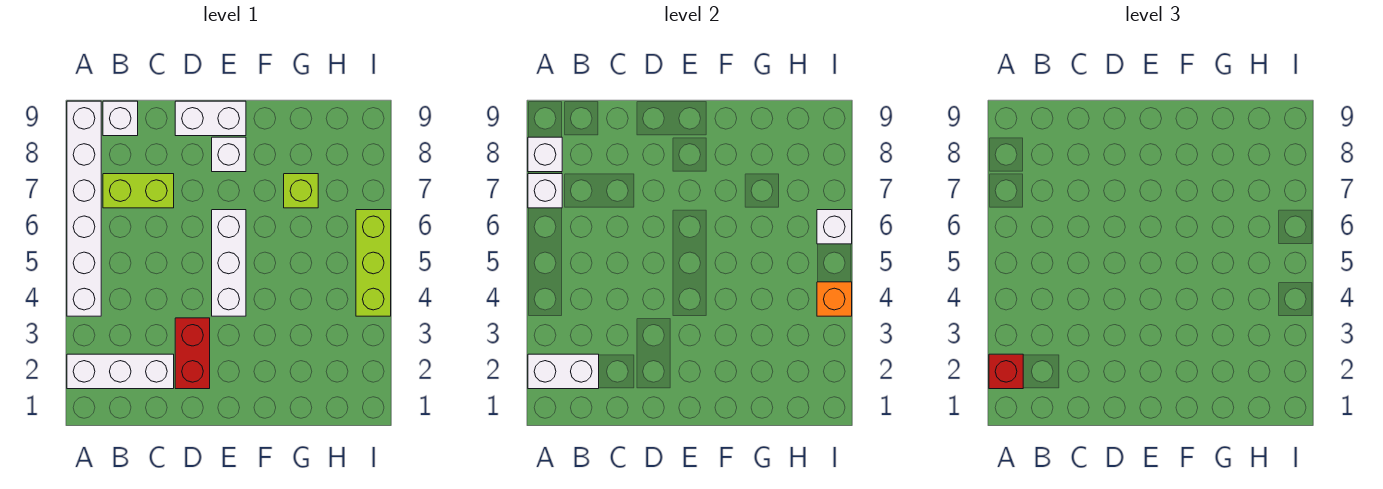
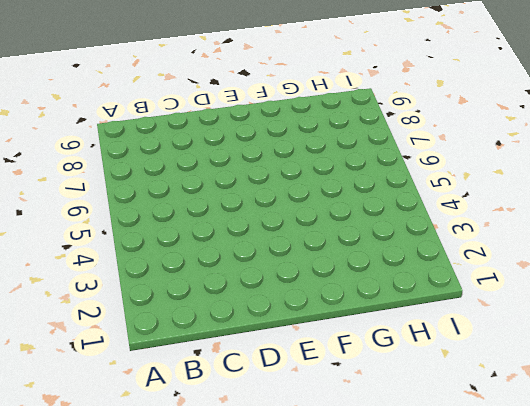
none -> white 1x3 brick [67,354,174,389]
none -> white 1x6 brick [67,101,101,316]
none -> lime 1x2 brick [103,174,174,208]

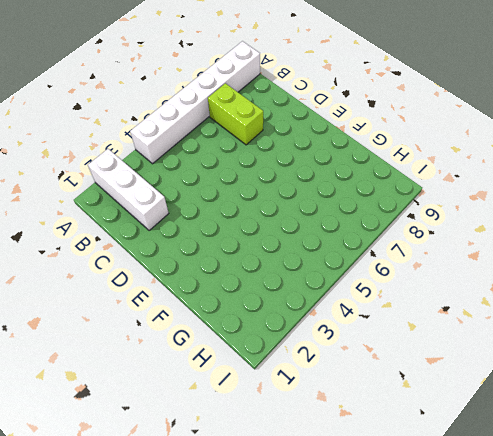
none -> white 1x1 brick [103,101,138,136]
none -> red 1x2 brick [175,318,210,389]
none -> white 1x2 brick [175,101,246,136]

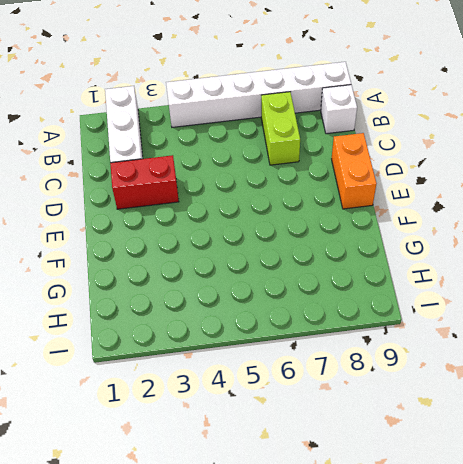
orange 1x2 brick [332,133,376,209] -> white 1x2 brick [175,101,246,136]
none -> white 1x3 brick [212,210,246,316]
none -> white 1x1 brick [212,137,246,172]
none -> lime 1x1 brick [284,174,318,208]

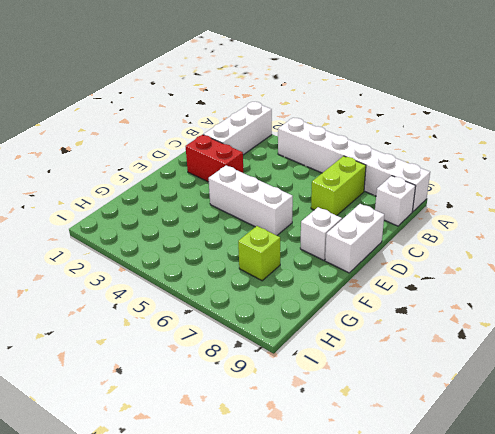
none -> lime 1x3 brick [356,210,391,316]
none -> white 1x2 brick [528,354,599,389]
none -> white 1x1 brick [528,174,562,208]

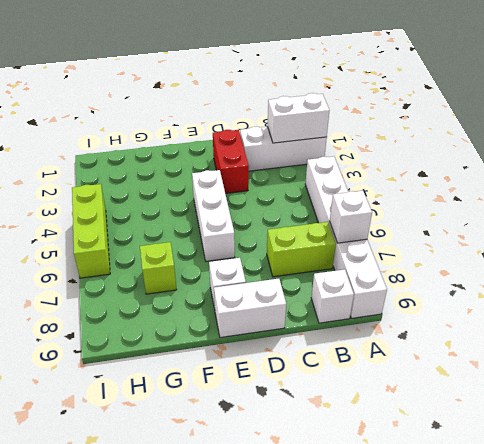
none -> white 1x1 brick [528,137,562,172]
none -> orange 1x1 brick [817,282,852,316]
none -> white 1x1 brick [817,210,852,244]

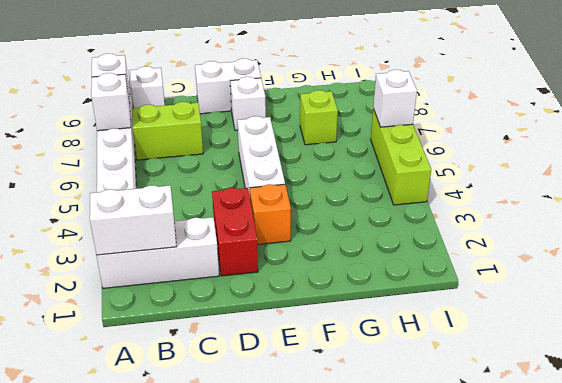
orange 1x1 brick [250,184,291,245] -> orange 1x1 brick moved to [817,282,852,316]
none -> red 1x1 brick [989,354,1023,389]

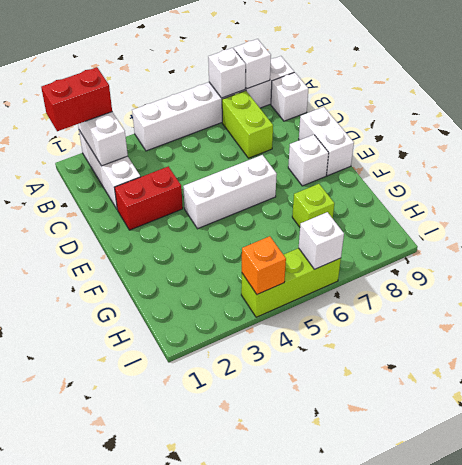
red 1x2 brick [41,67,112,131] -> red 1x1 brick [989,354,1023,389]

